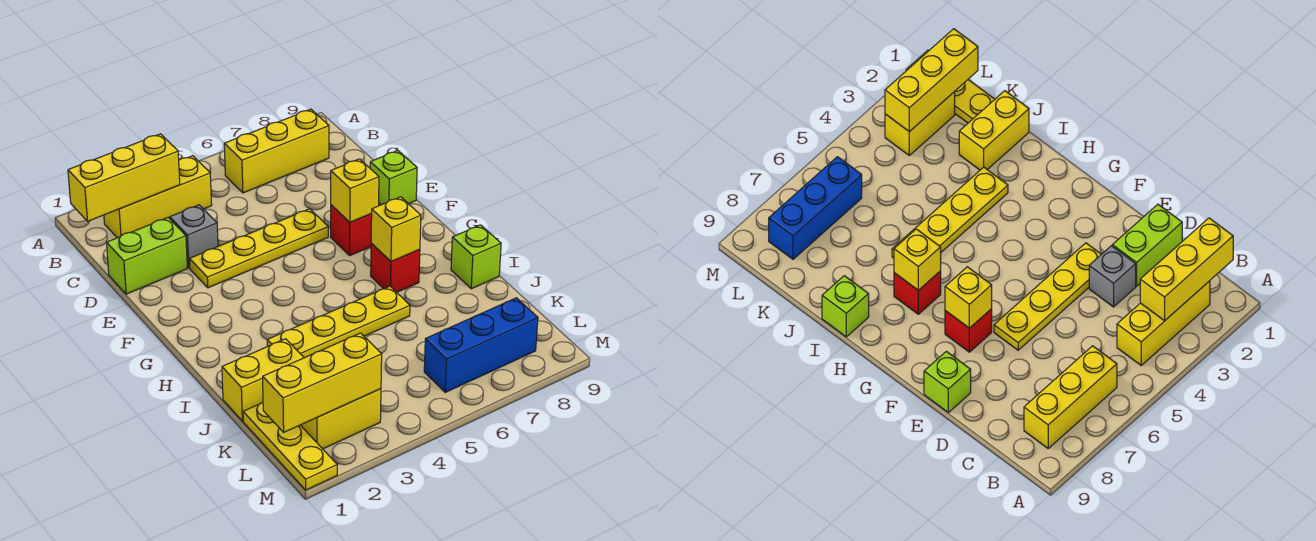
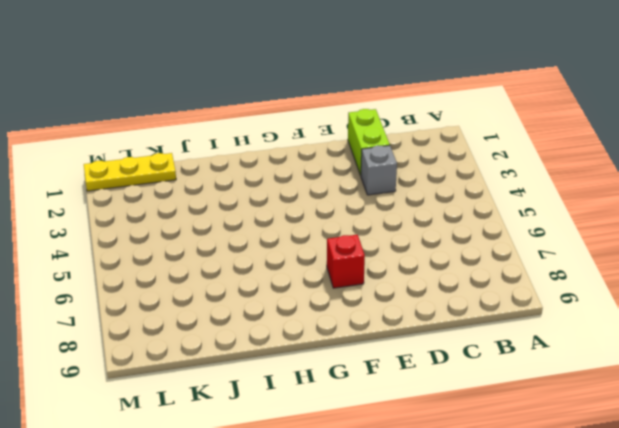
none -> yellow 1x3 brick [104,156,212,238]
none -> yellow 1x3 brick [224,109,329,193]
none -> yellow 1x4 plate [189,209,328,288]

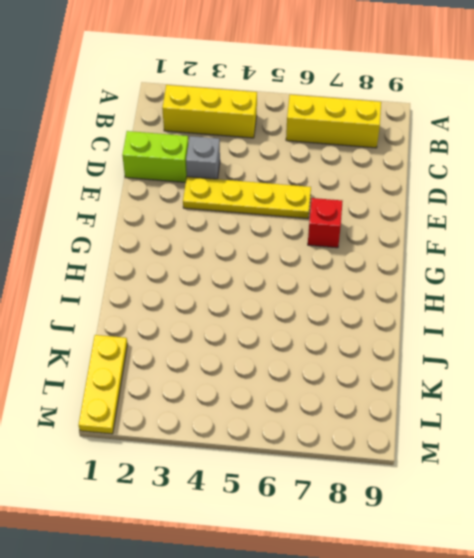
none -> lime 1x1 brick [370,151,417,205]
none -> red 1x1 brick [371,243,420,292]
none -> yellow 1x4 plate [267,286,410,358]

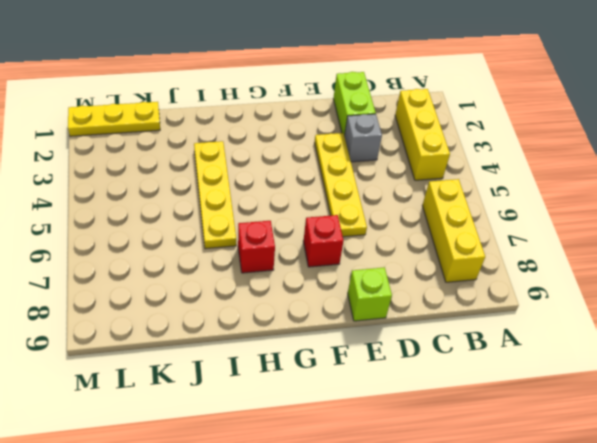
none -> lime 1x1 brick [451,225,501,289]
none -> yellow 1x2 brick [222,339,304,421]
none -> yellow 1x2 brick [301,389,381,449]

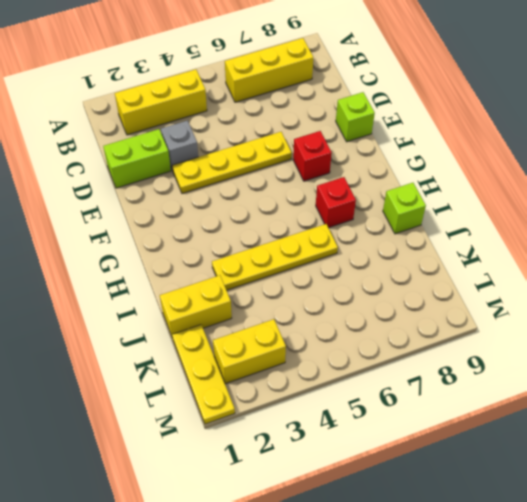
none -> blue 1x3 brick [424,298,538,392]
none -> yellow 1x3 brick [68,134,180,221]
none -> yellow 1x1 brick [331,159,379,222]

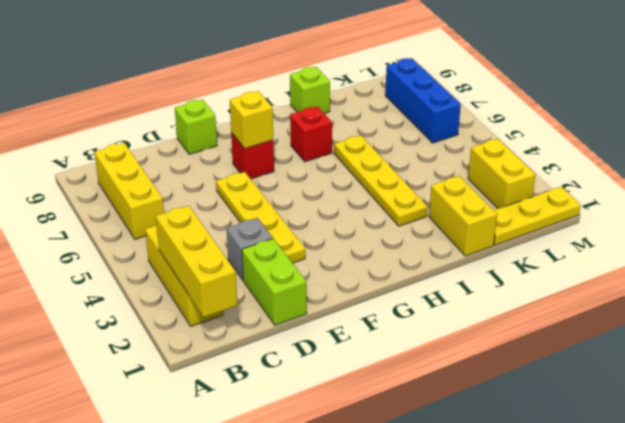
none -> yellow 1x1 brick [371,197,421,262]
none -> yellow 1x3 brick [263,333,382,432]

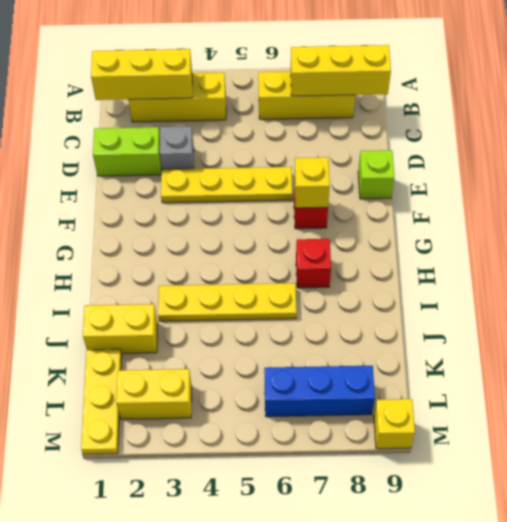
yellow 1x3 brick [291,45,391,96] -> yellow 1x3 brick moved to [263,333,382,432]
yellow 1x1 brick [374,399,415,449] -> yellow 1x1 brick moved to [371,197,421,262]
none -> lime 1x1 brick [451,225,501,289]

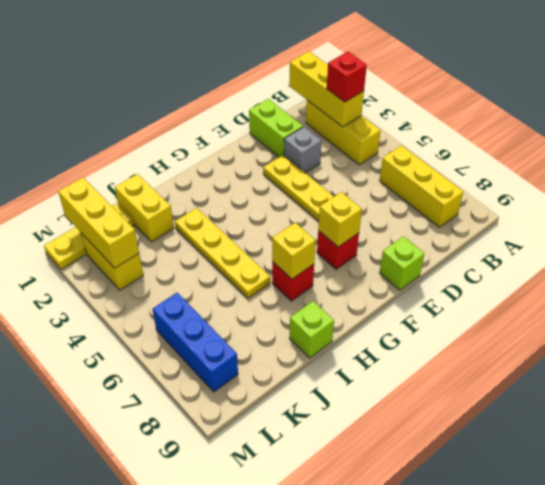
red 1x1 brick [327,52,367,102] -> none

